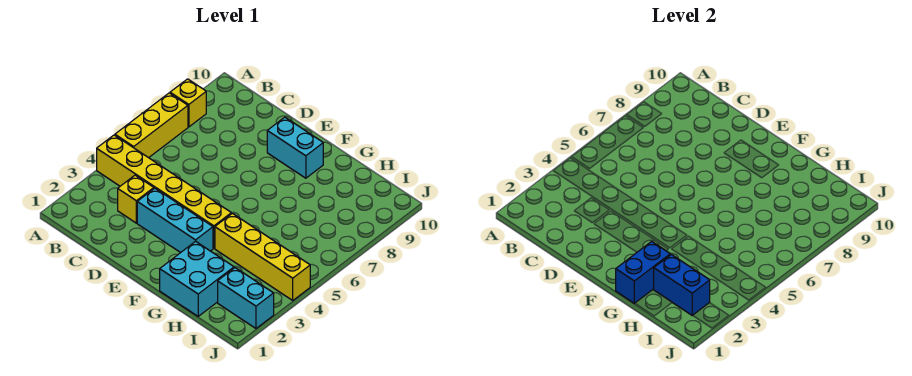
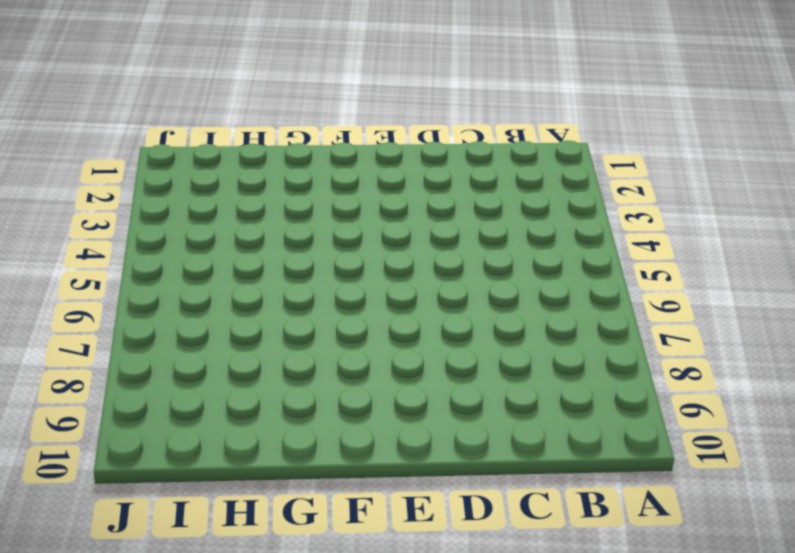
none -> yellow 1x6 brick [97,135,231,248]
none -> yellow 1x3 brick [115,93,188,158]

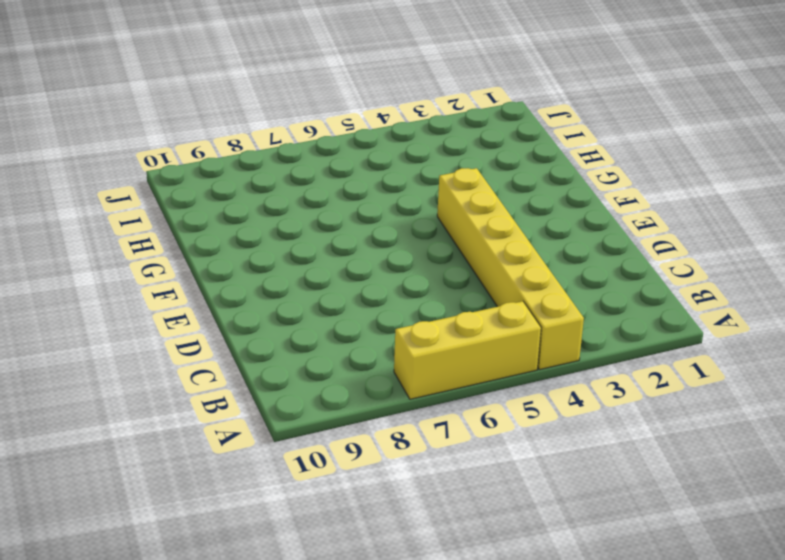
none -> yellow 1x1 brick [170,79,206,127]
none -> yellow 1x1 brick [118,175,154,223]

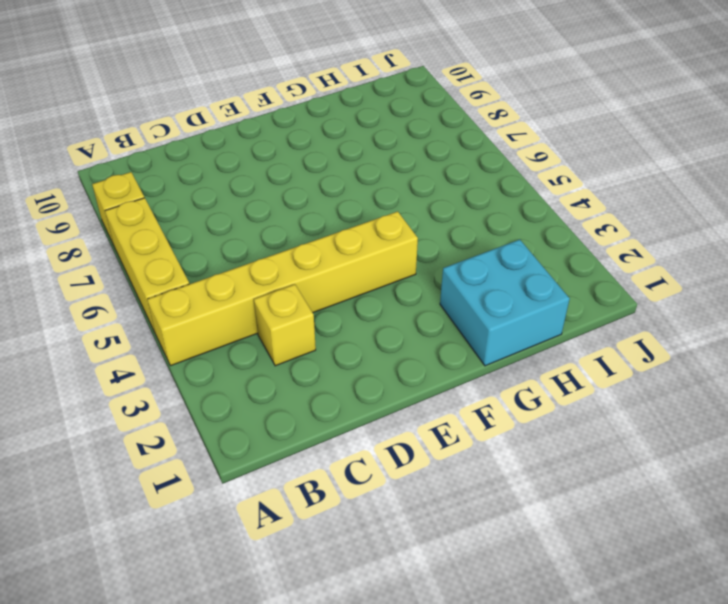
none -> cyan 1x3 brick [137,188,213,253]
none -> cyan 1x2 brick [267,117,323,178]

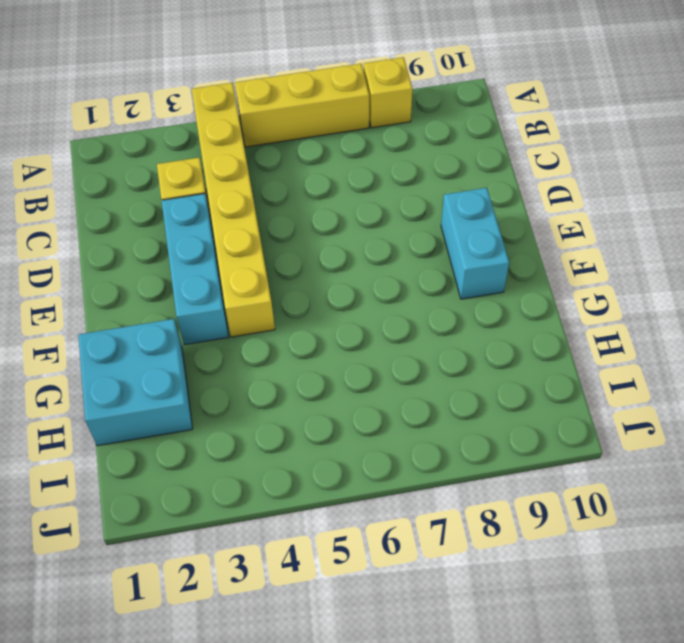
none -> yellow 1x4 brick [215,213,310,300]
none -> cyan 1x2 brick [218,268,274,328]

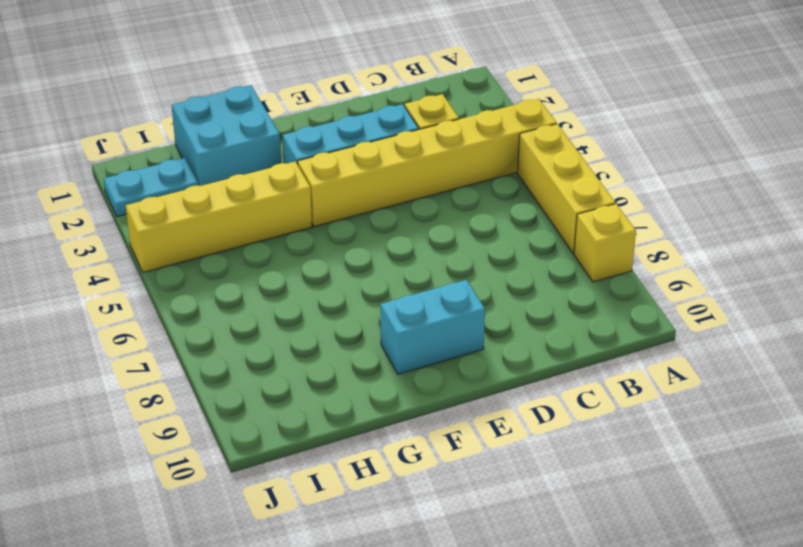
cyan 1x2 plate [104,158,198,217] -> cyan 1x2 brick [218,268,274,328]
none -> blue 1x2 brick [616,241,670,303]
none -> blue 1x2 brick [654,254,710,315]

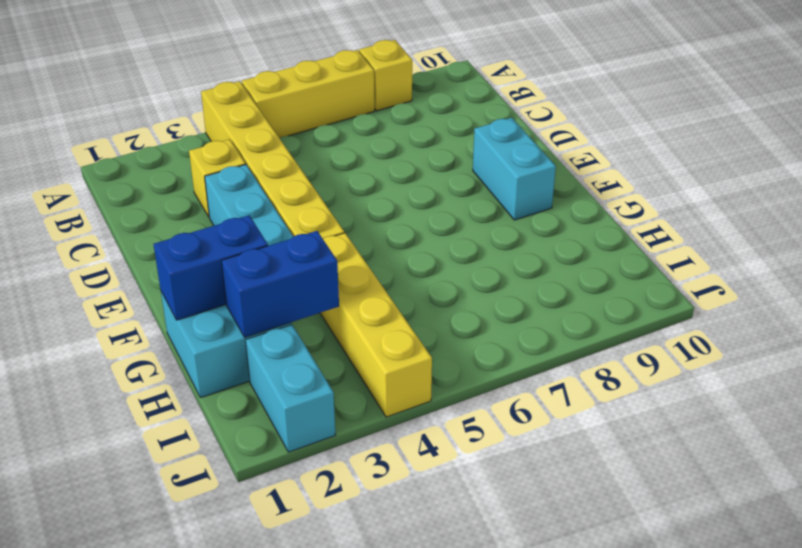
blue 1x2 brick [222,231,339,337] -> blue 1x2 brick turned to [654,254,710,315]

